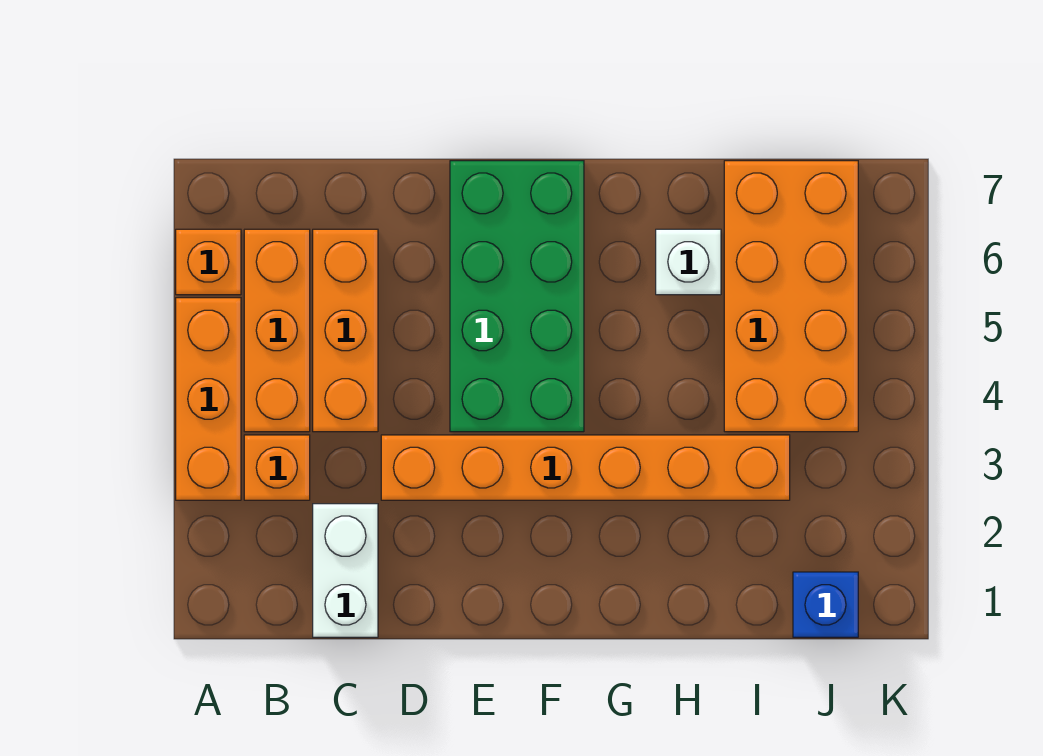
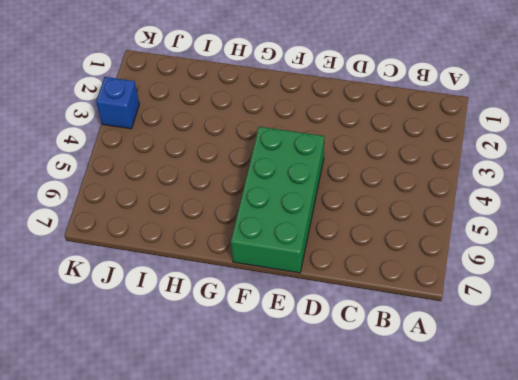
blue 1x1 brick [96,77,139,129] -> blue 1x1 brick moved to [793,572,858,637]
none -> orange 1x3 brick [176,298,241,500]
none -> orange 1x1 brick [176,229,241,295]

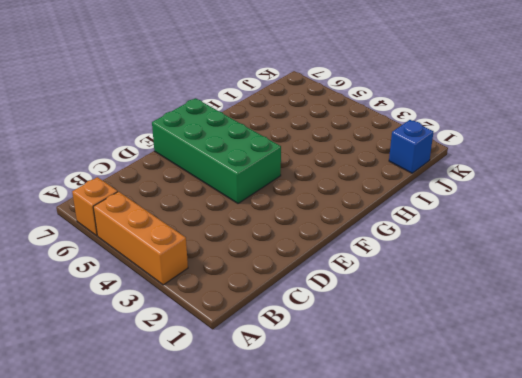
none -> orange 1x1 brick [244,435,310,500]
none -> orange 1x3 brick [244,229,310,432]

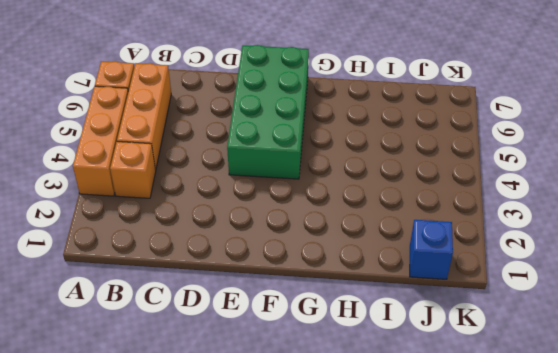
none -> white 1x2 brick [313,504,378,637]
none -> orange 1x3 brick [313,229,378,432]

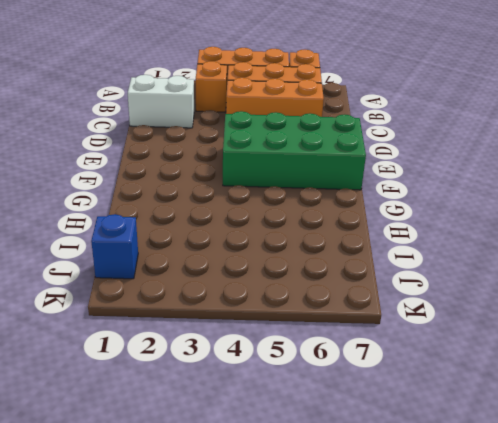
none -> orange 1x6 brick [381,435,790,500]
none -> white 1x1 brick [656,229,721,295]

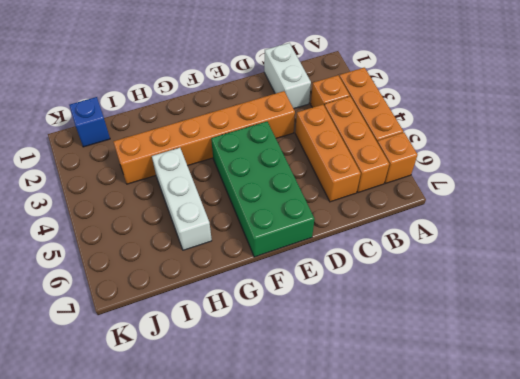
white 1x3 brick [152,148,212,250] -> white 1x1 brick [656,229,721,295]
none -> orange 2x4 brick [724,161,858,432]

